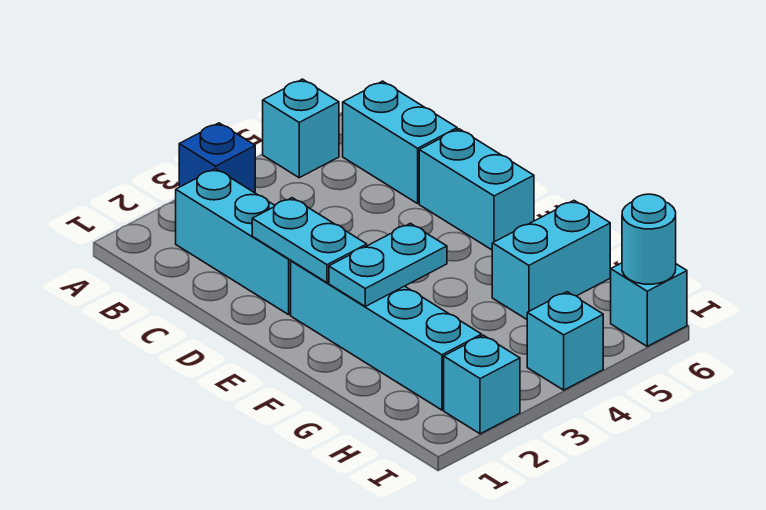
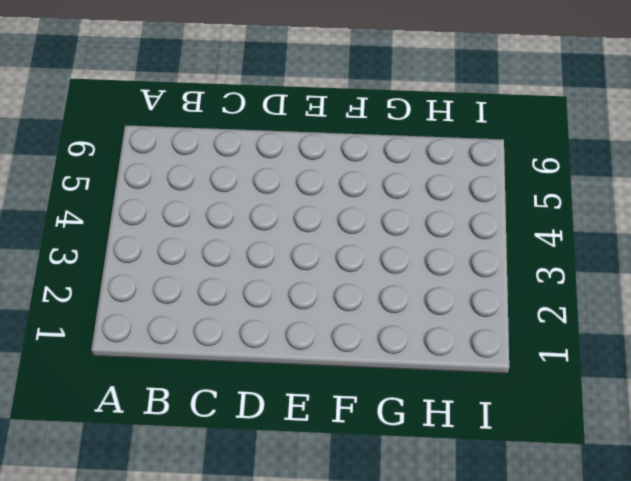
none -> blue 1x1 brick [179,123,255,193]
none -> cyan 1x1 brick [263,79,339,178]
none -> cyan 1x3 brick [176,168,291,315]

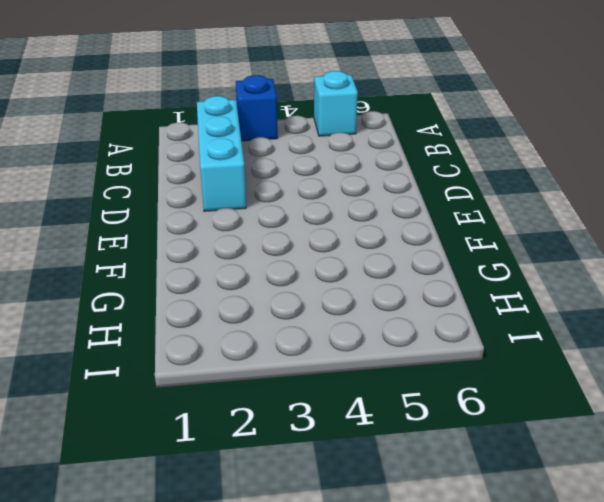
none -> cyan 1x2 brick [343,81,457,203]
none -> cyan 1x2 brick [419,129,534,250]
none -> cyan 1x4 brick [291,261,482,410]

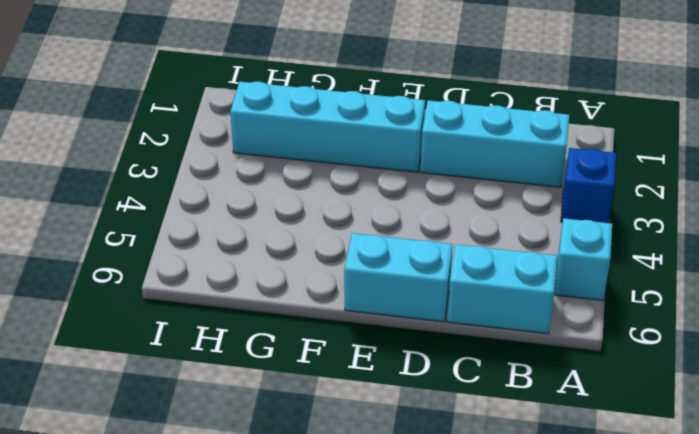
none -> cyan 1x2 brick [492,201,610,319]
none -> cyan 1x1 brick [444,335,520,434]
none -> cyan 1x1 brick [527,292,603,390]

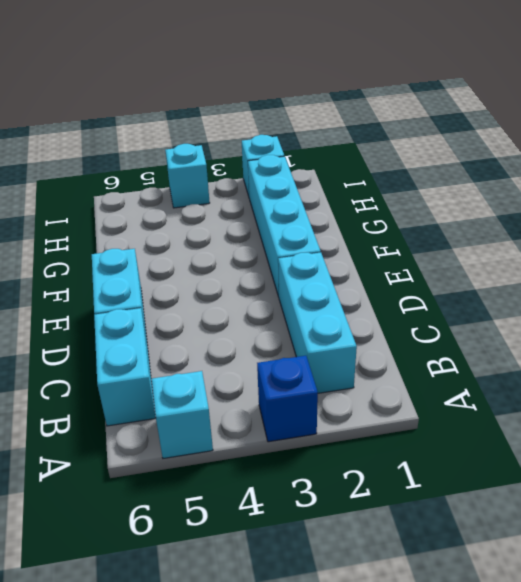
none -> cyan 1x2 brick [492,201,610,319]
none -> cyan 1x1 brick [611,263,687,346]
none -> cyan 1x2 plate [252,198,367,283]

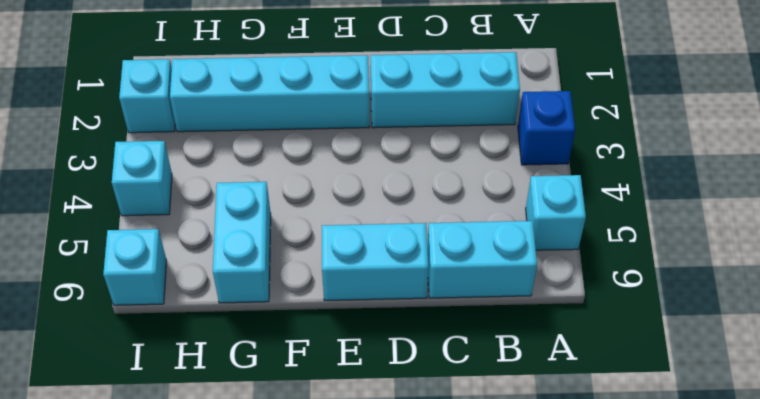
none -> cyan 1x2 plate [252,198,367,283]
none -> cyan 1x2 plate [329,223,447,306]
none -> cyan 1x1 round brick [622,194,676,284]

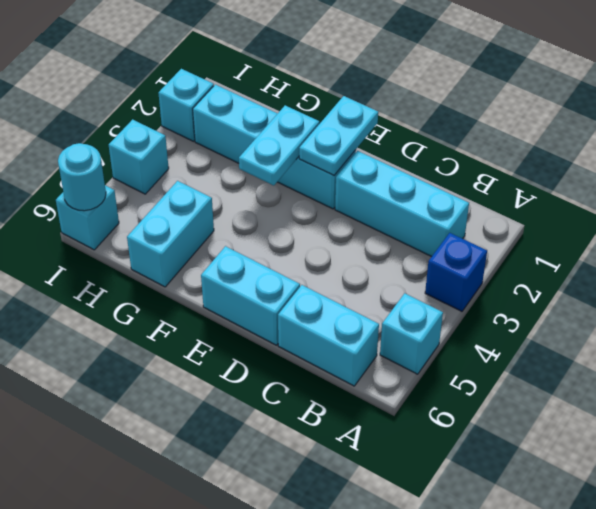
cyan 1x2 plate [299,96,378,175] -> cyan 1x2 plate turned to [252,198,367,283]

